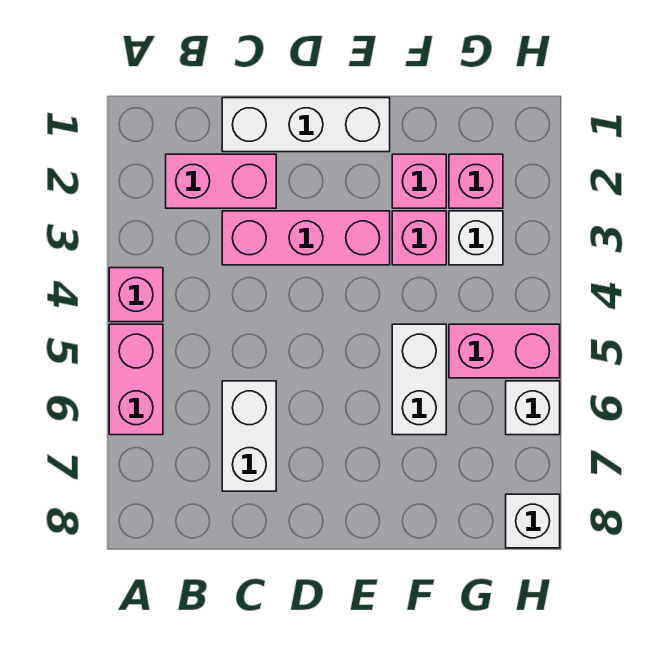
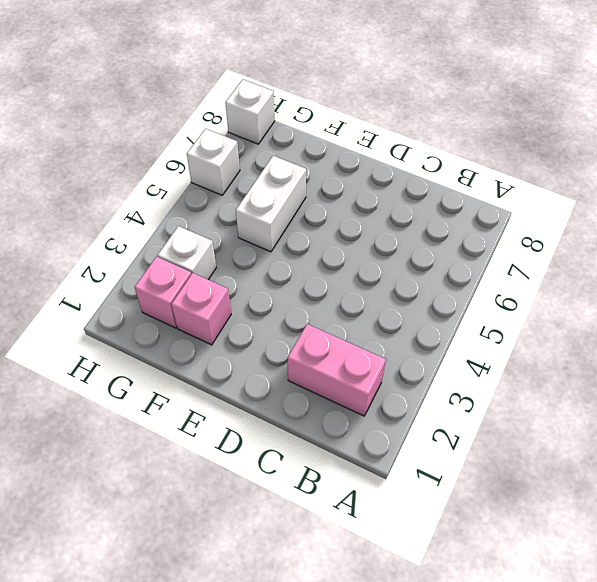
none -> pink 1x1 brick [109,268,163,322]
none -> pink 1x2 brick [109,324,163,435]
none -> white 1x3 brick [222,98,390,152]

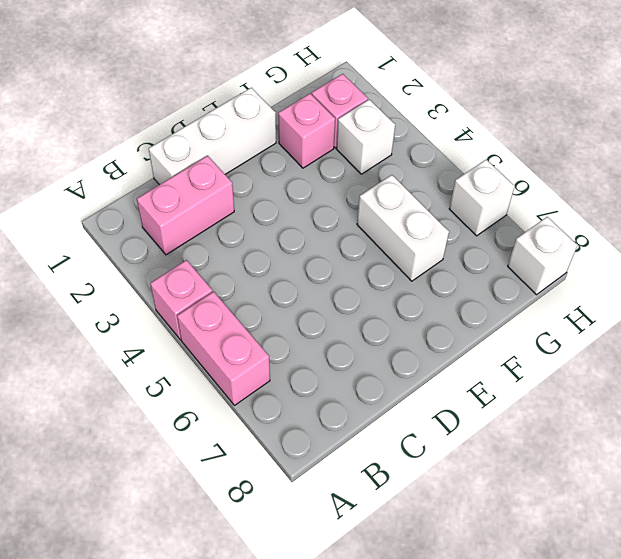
none -> pink 1x3 brick [222,211,390,265]
none -> white 1x2 brick [222,381,276,491]
none -> pink 1x1 brick [392,211,446,265]

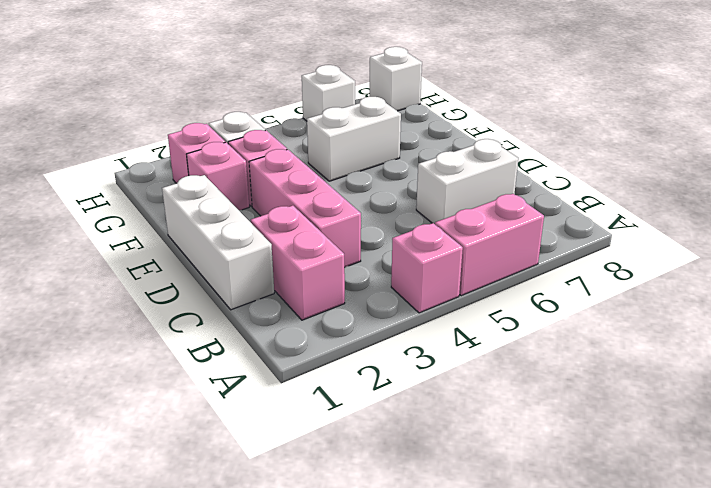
none -> pink 1x2 brick [449,324,560,378]

